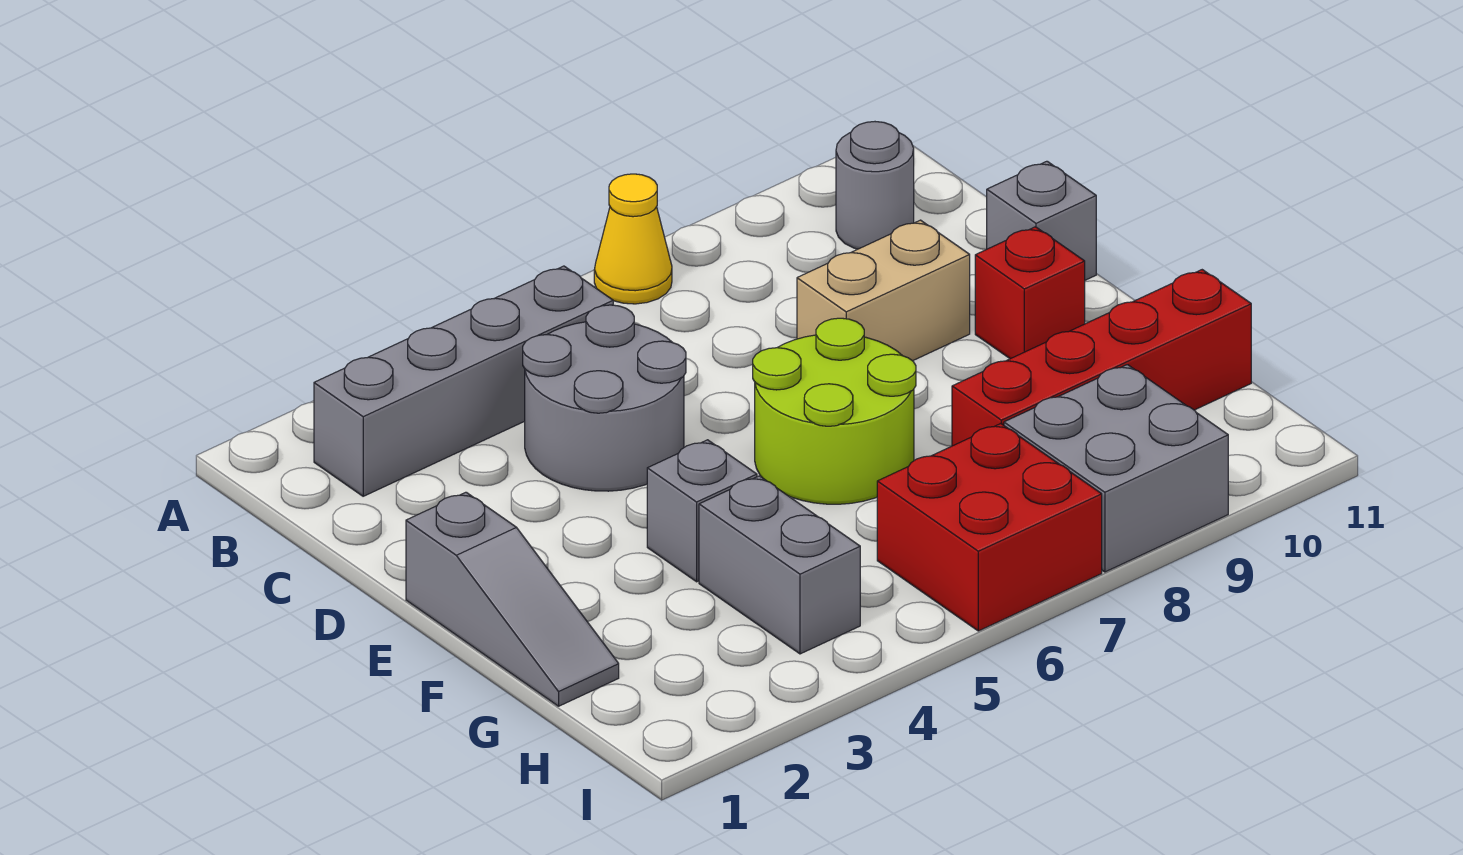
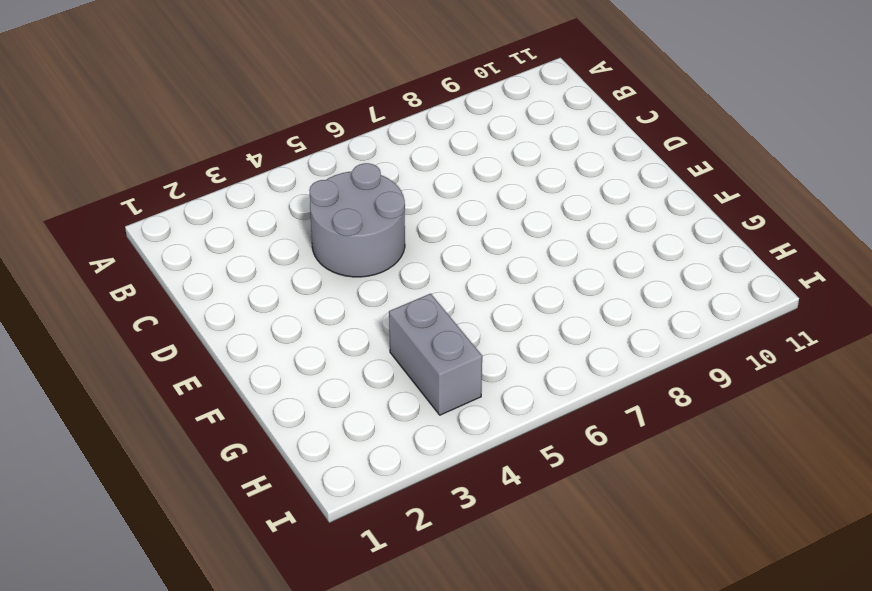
none -> yellow 1x1 cone [594,174,672,304]
none -> grey 1x4 brick [314,266,613,496]
none -> grey 1x1 round brick [836,122,914,249]

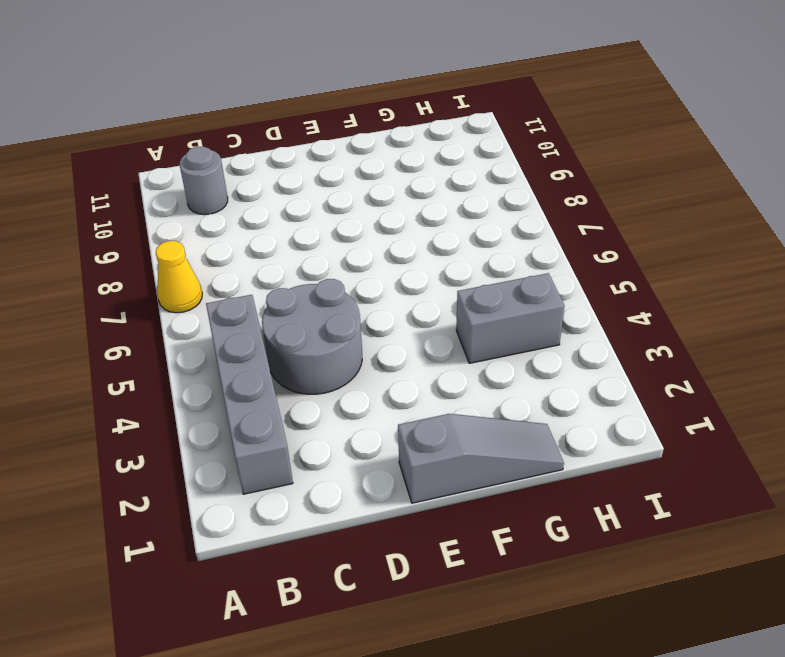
none -> tan 1x2 brick [797,220,970,361]
none -> grey 1x1 brick [987,161,1096,280]
none -> lime 2x2 round brick [753,318,916,504]

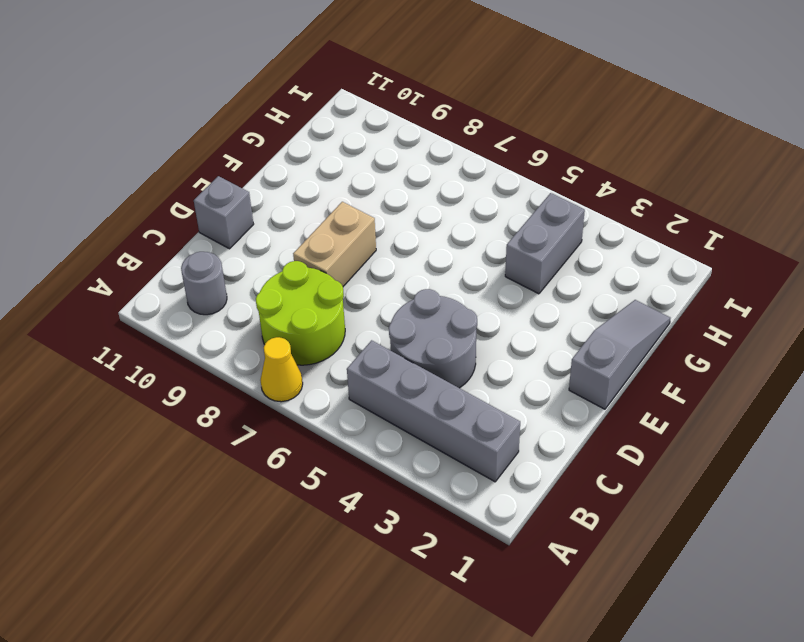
lime 2x2 round brick [256,261,345,365] -> lime 2x2 round brick moved to [753,318,916,504]
tan 1x2 brick [293,202,376,286] -> tan 1x2 brick turned to [797,220,970,361]
none -> red 1x1 brick [975,227,1085,359]
none -> grey 1x1 brick [647,440,757,582]
none -> red 1x4 brick [952,270,1251,446]

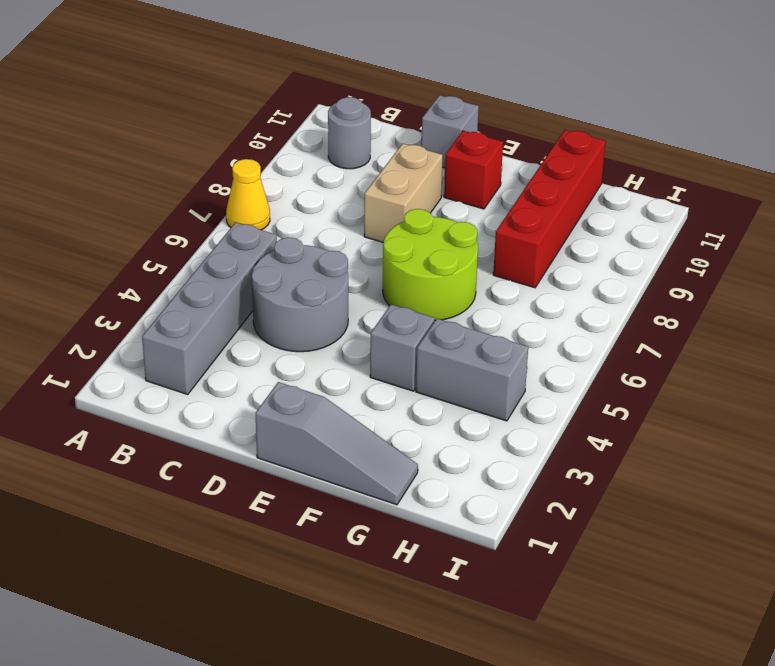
none -> red 2x2 brick [877,424,1102,631]
none -> grey 2x2 brick [1004,365,1228,572]

